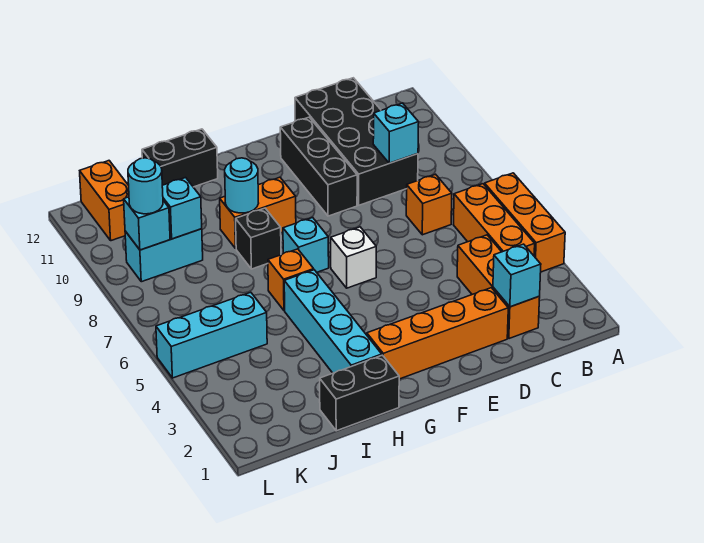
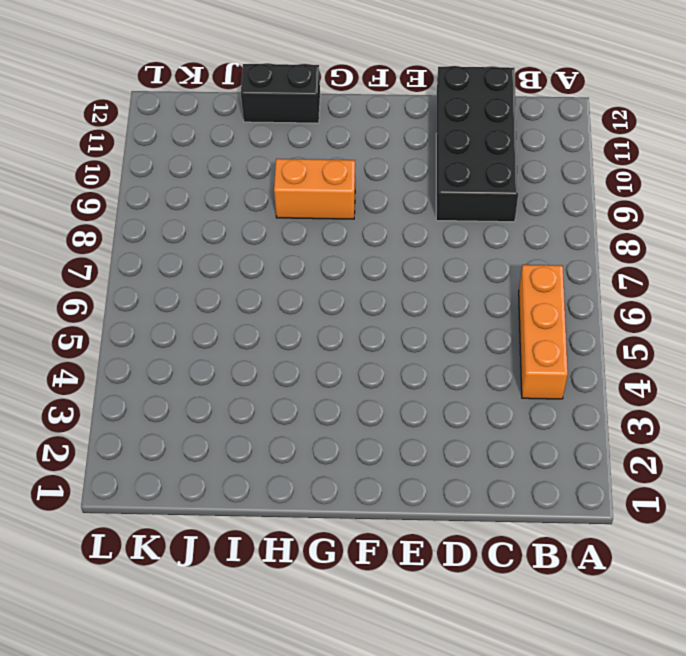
none -> orange 1x3 brick [485,173,565,272]
none -> orange 1x3 brick [457,235,540,339]
none -> orange 1x1 brick [406,174,452,235]

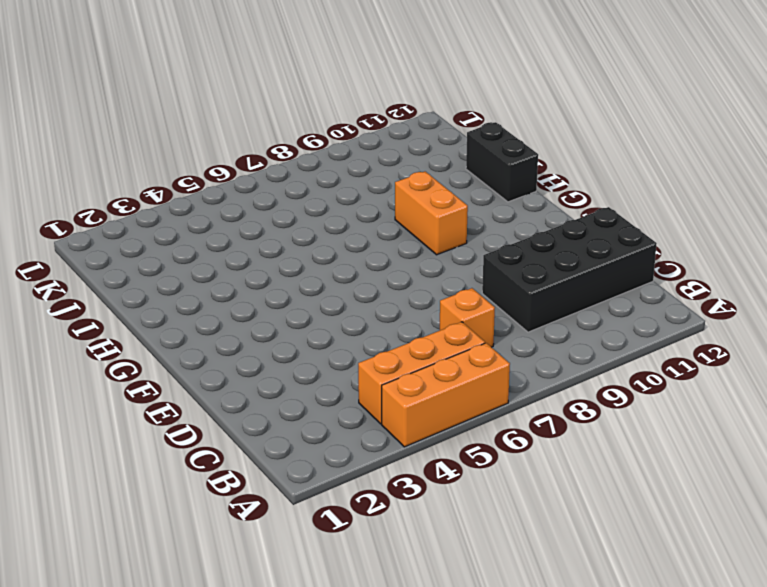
none -> orange 1x3 brick [457,235,540,339]
none -> orange 1x4 brick [367,288,508,379]
none -> black 1x3 brick [280,117,357,216]

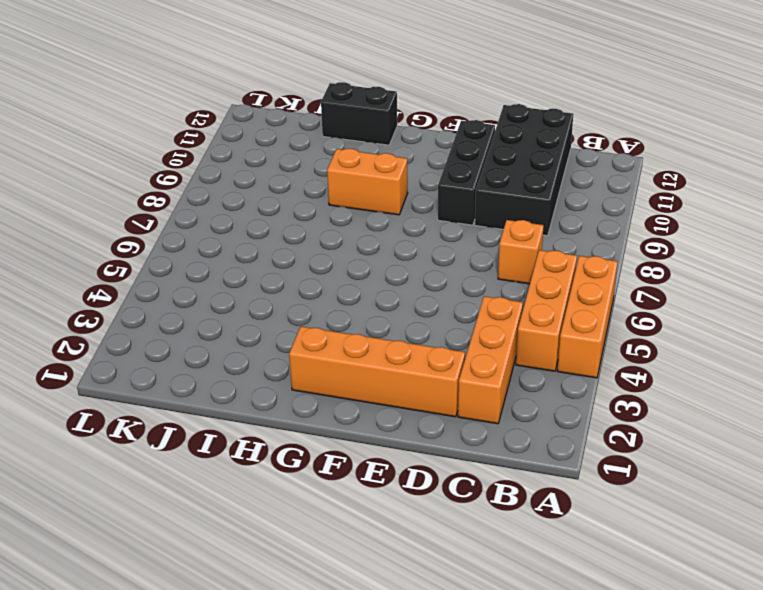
none -> white 1x1 brick [331,227,376,288]
none -> cyan 1x1 brick [283,218,329,272]
none -> black 1x2 brick [320,355,399,431]

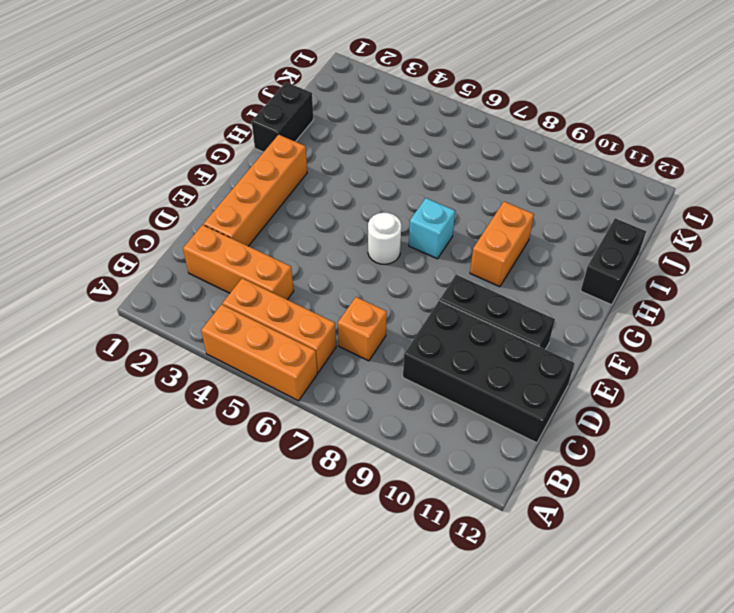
white 1x1 round brick [368,213,401,264] -> white 1x1 brick [331,227,376,288]
none -> cyan 1x4 brick [284,270,382,373]
none -> orange 1x1 brick [268,249,314,311]
none -> black 1x1 brick [236,208,281,269]

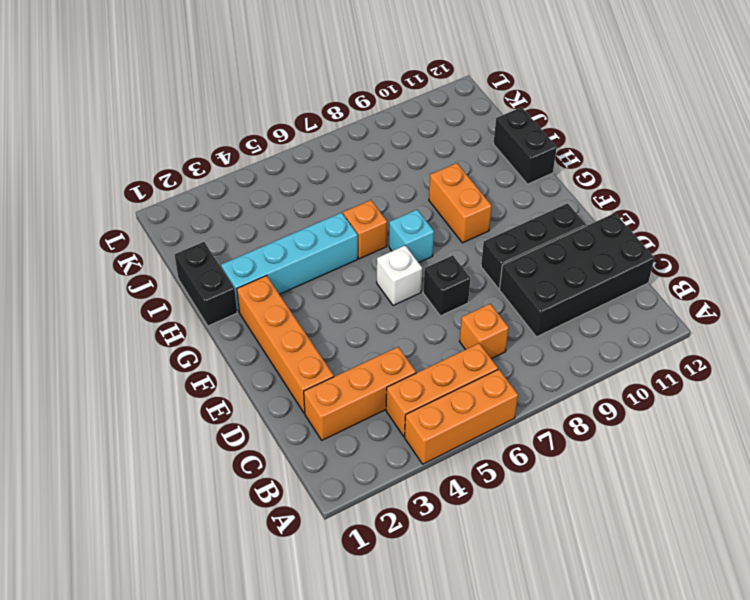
black 1x1 brick [423,255,470,316] -> black 1x1 brick moved to [236,208,281,269]
none -> cyan 1x3 brick [156,292,267,378]
none -> cyan 1x2 brick [125,229,203,282]
none -> orange 1x2 brick [80,161,129,241]

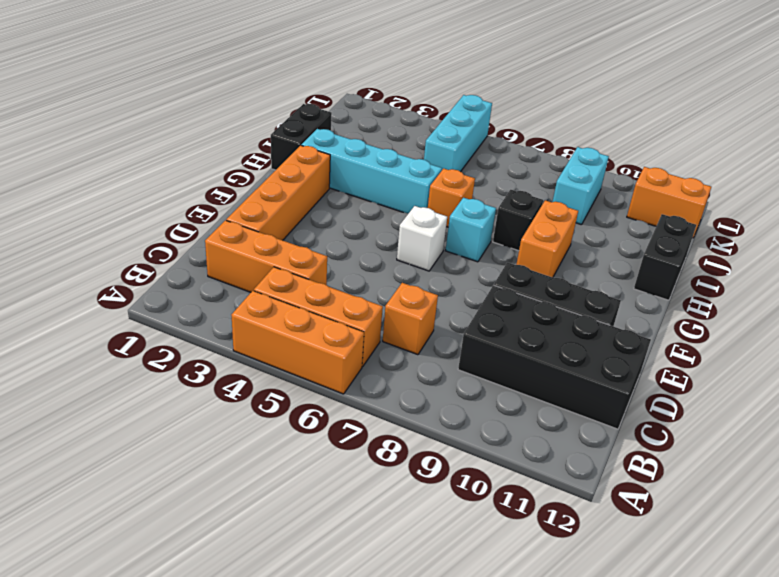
none -> cyan 1x1 brick [493,244,541,307]
none -> cyan 1x1 brick [373,103,419,163]
none -> cyan 1x1 round brick [225,158,259,213]

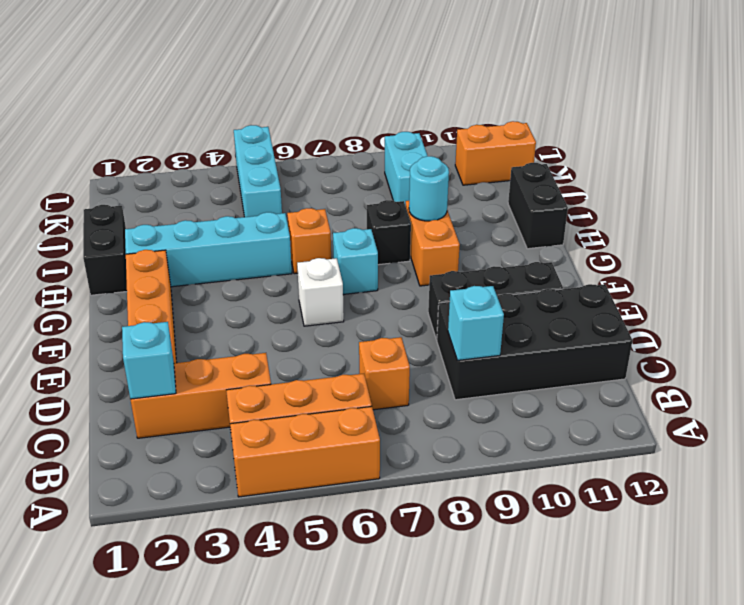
none -> cyan 1x1 brick [162,178,202,239]
none -> cyan 1x1 brick [124,197,170,250]
none -> cyan 1x1 round brick [128,158,163,214]

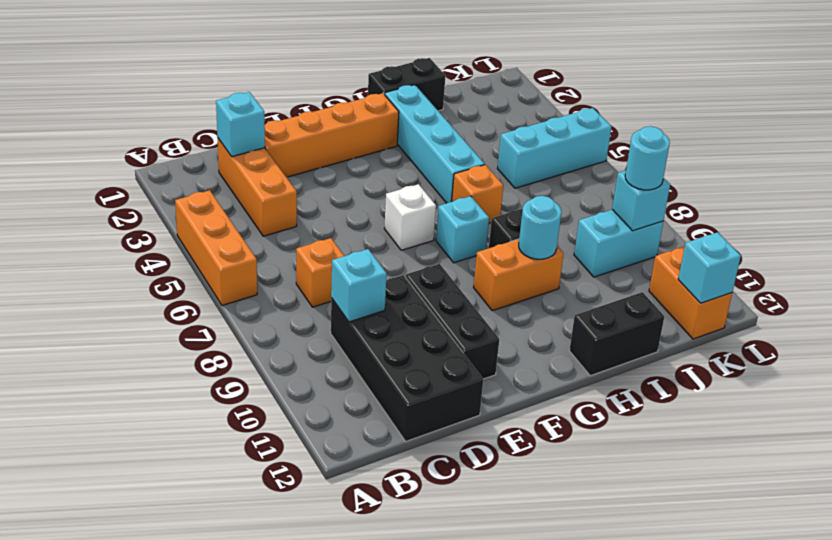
cyan 1x1 brick [678,232,741,303] -> cyan 1x1 brick moved to [162,178,202,239]
none -> orange 1x3 brick [454,184,535,256]

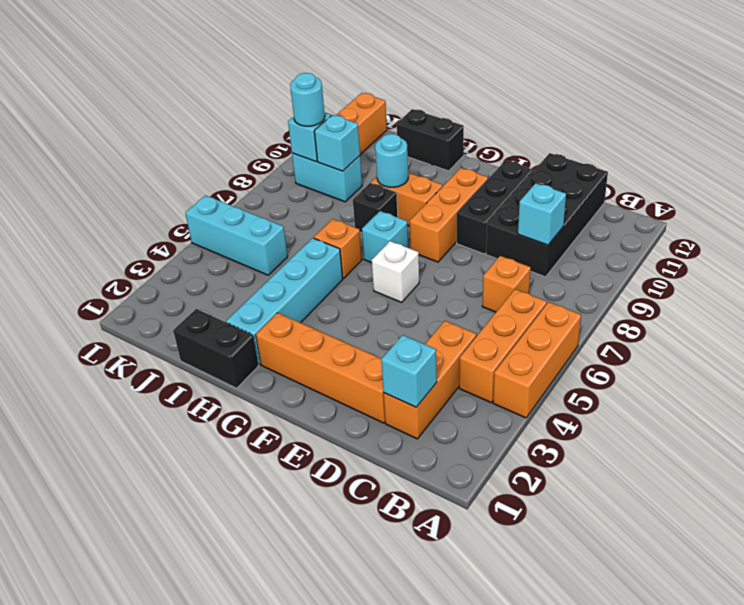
orange 1x3 brick [410,168,488,262] -> none

